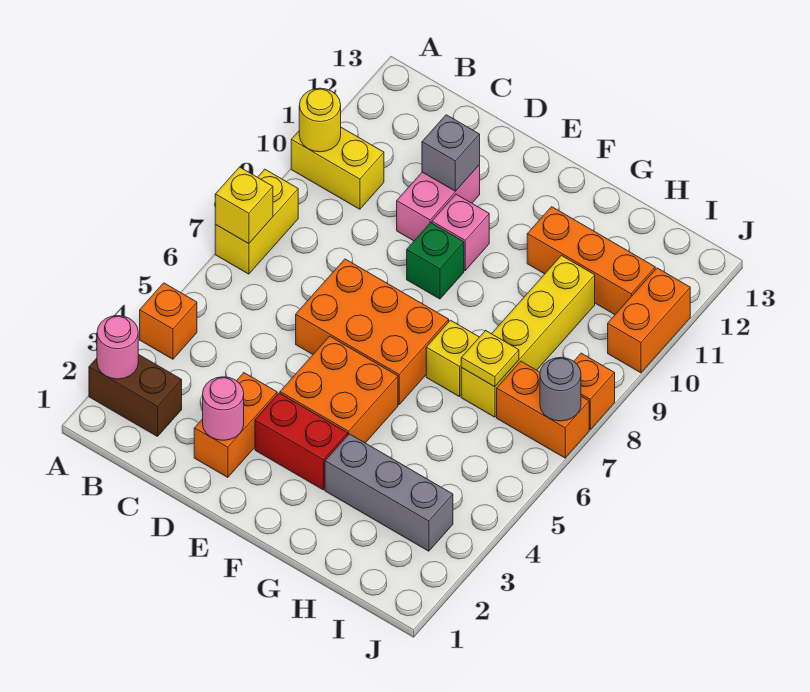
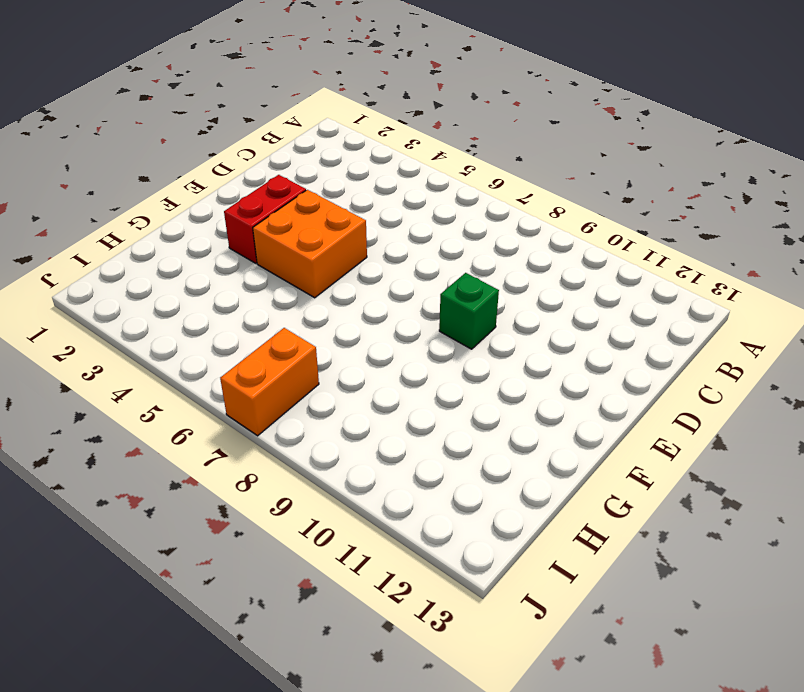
none -> brown 1x2 brick [89,354,182,437]
none -> orange 1x1 brick [140,283,197,359]
none -> yellow 1x2 brick [215,169,298,274]

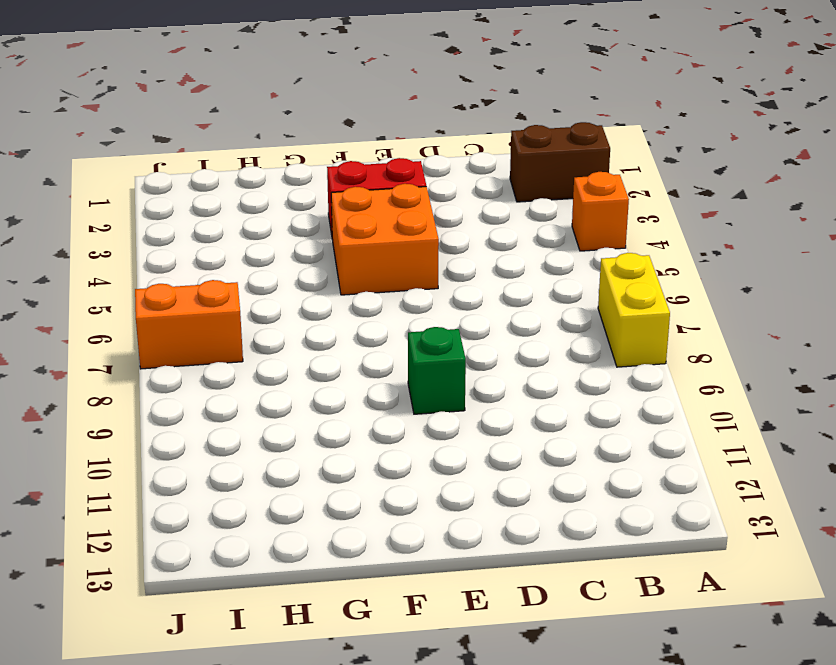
none -> yellow 1x2 brick [291,128,384,209]
none -> orange 1x2 brick [194,373,277,477]
none -> orange 2x3 brick [296,259,449,404]

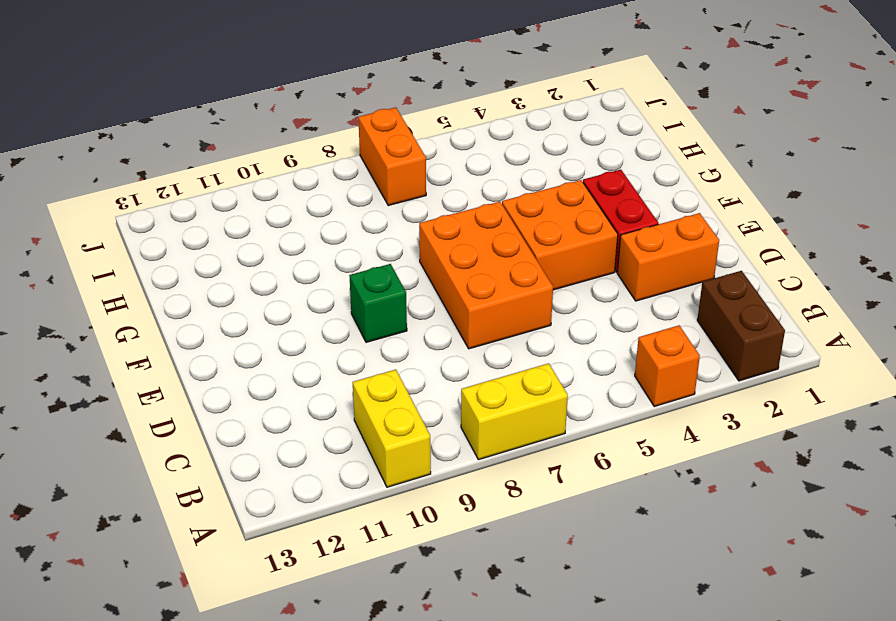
none -> pink 1x2 brick [397,165,480,241]
none -> pink 1x1 brick [432,194,489,270]
none -> grey 1x3 brick [325,434,453,551]

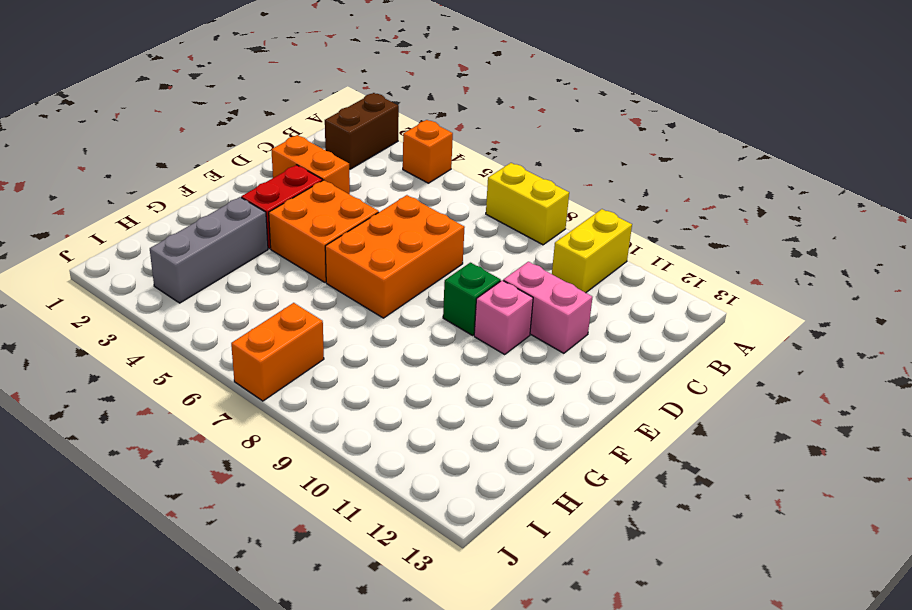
none -> yellow 1x1 brick [426,320,479,397]
none -> orange 1x3 brick [527,207,655,314]
none -> yellow 1x4 brick [461,256,595,417]

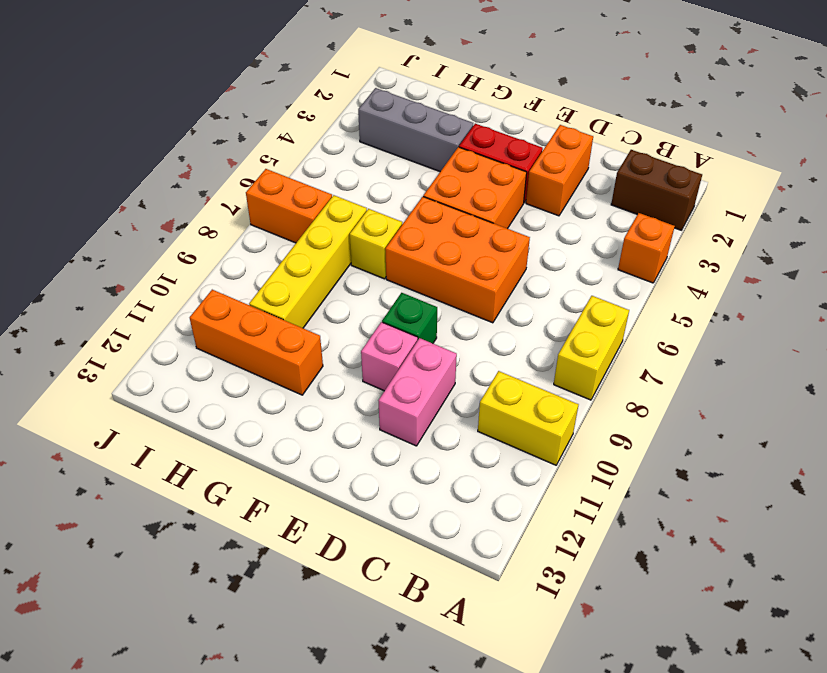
none -> orange 1x1 brick [574,353,615,429]
none -> orange 1x2 brick [608,268,690,373]
none -> pink 1x1 round brick [97,316,138,379]

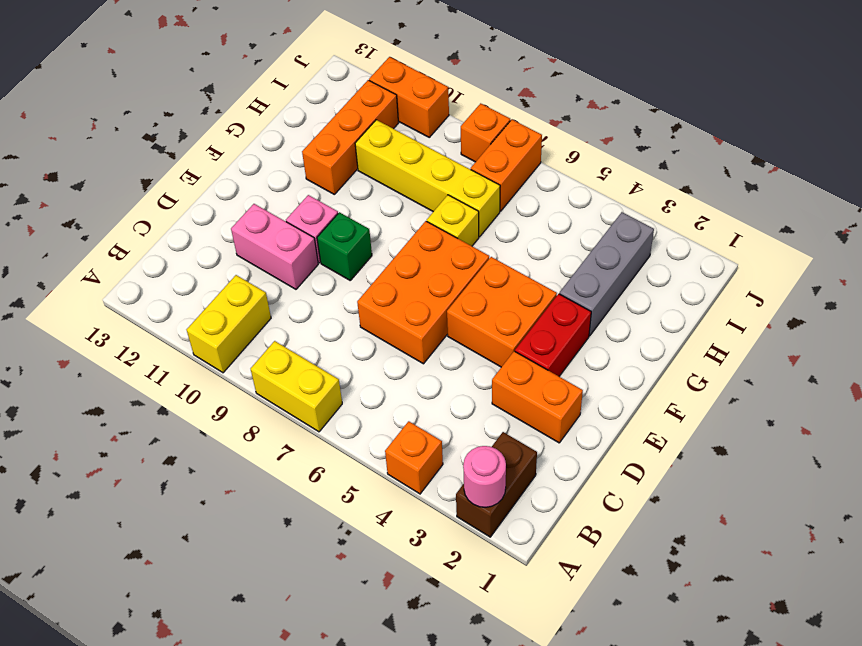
none -> yellow 1x1 brick [215,167,273,244]
none -> yellow 1x1 round brick [299,88,341,152]
none -> pink 1x1 round brick [203,377,244,440]

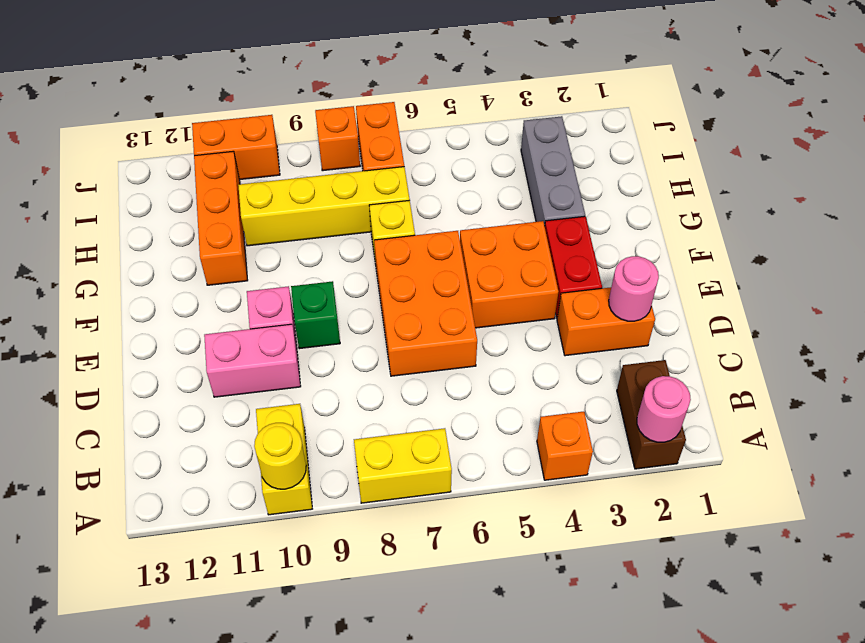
none -> yellow 1x1 brick [215,167,273,244]
none -> grey 1x1 brick [422,115,480,191]
none -> yellow 1x1 plate [461,331,519,387]

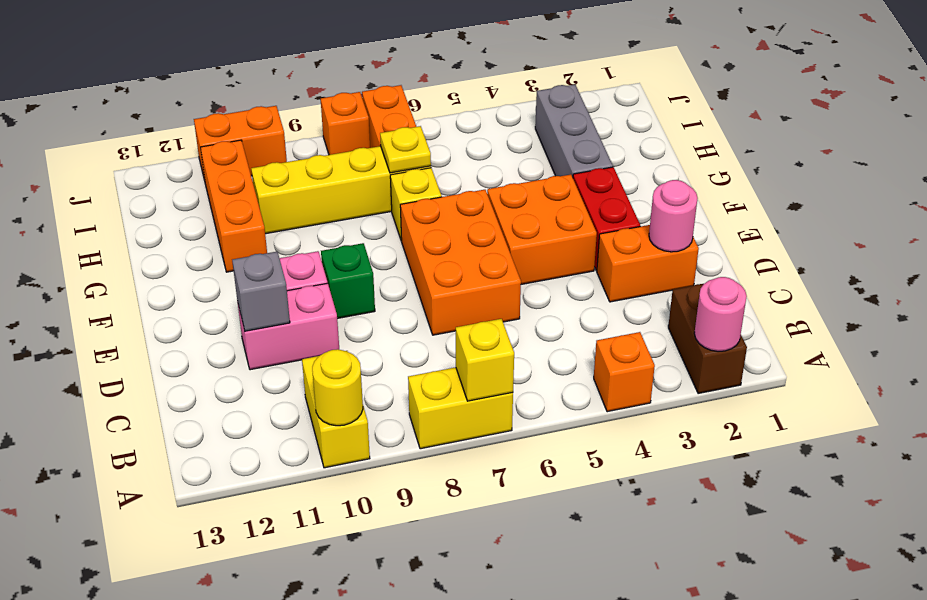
none -> grey 1x1 round brick [540,357,581,421]

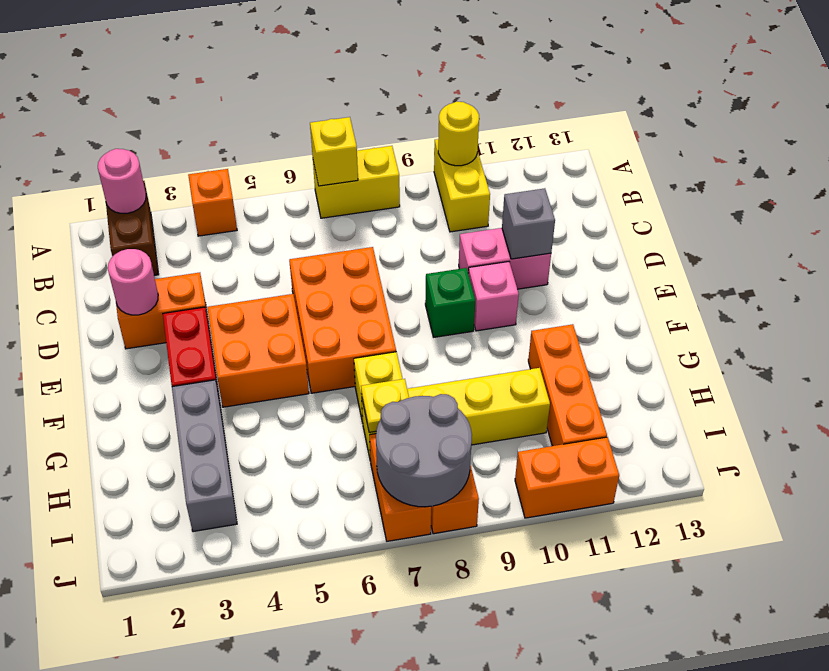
grey 2x2 round brick [376,394,472,507] -> grey 1x1 round brick [540,357,581,421]

